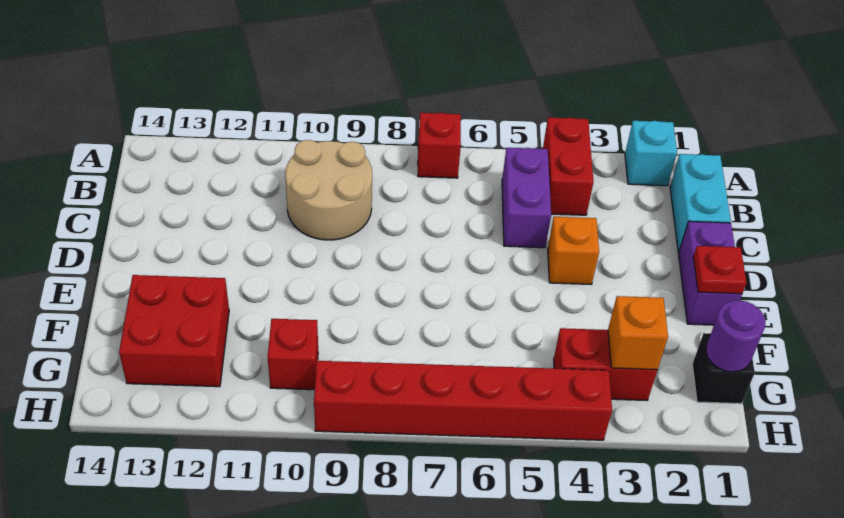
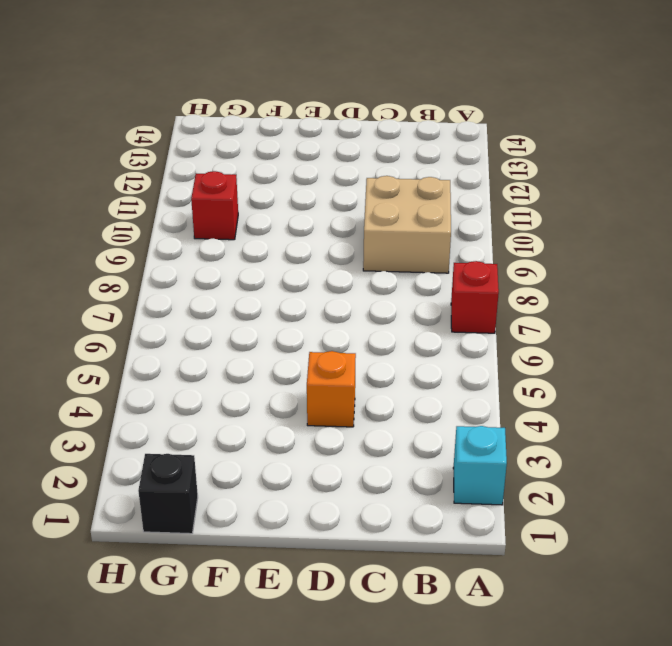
tan 2x2 brick [363,176,451,273] -> tan 2x2 round brick [285,140,372,240]
none -> red 1x2 brick [543,117,593,215]
none -> cyan 1x2 brick [670,154,731,252]
none -> purple 1x2 brick [502,148,551,248]

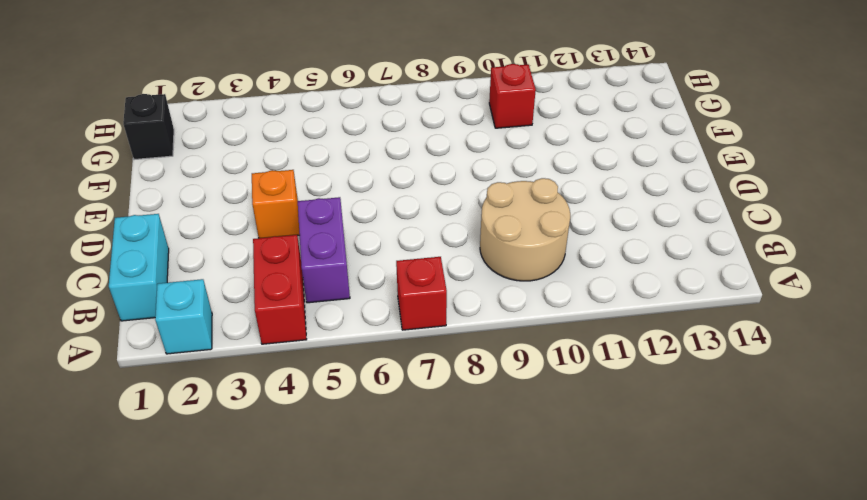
none -> purple 1x2 brick [678,221,742,325]
none -> red 2x2 brick [119,275,229,387]
none -> red 1x2 brick [554,328,657,400]

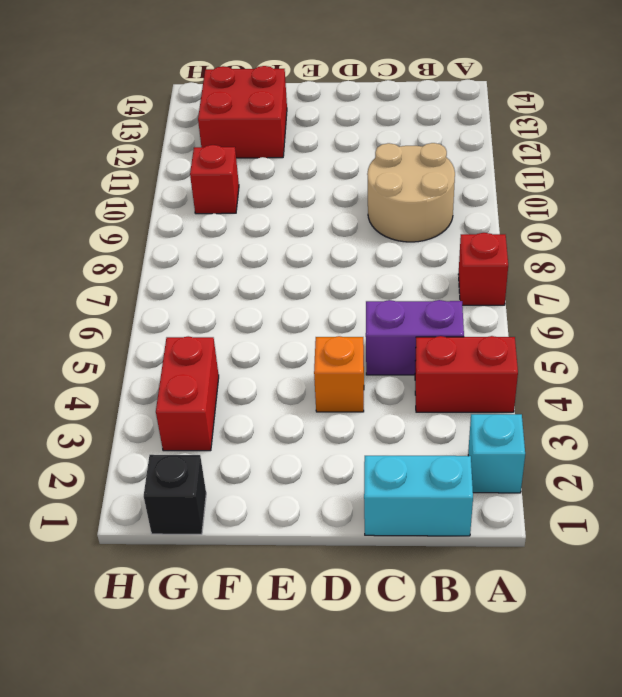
none -> purple 1x2 brick [678,221,742,325]
none -> red 1x6 brick [314,361,612,440]
none -> red 1x1 plate [693,246,747,294]

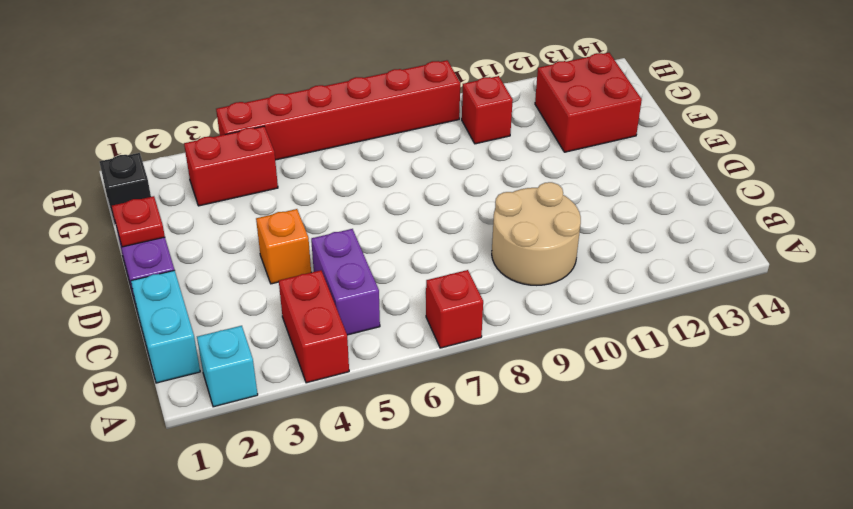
none -> purple 1x1 round brick [706,300,765,372]
none -> orange 1x1 brick [608,296,668,370]

